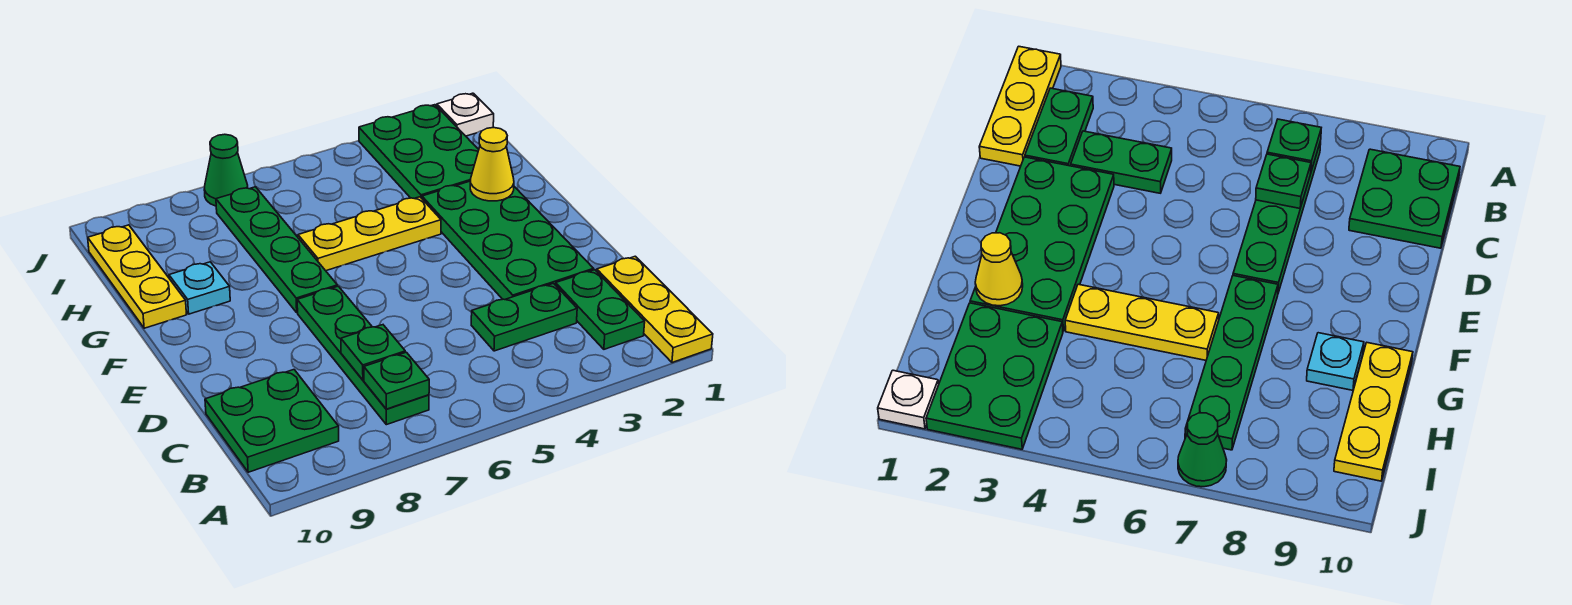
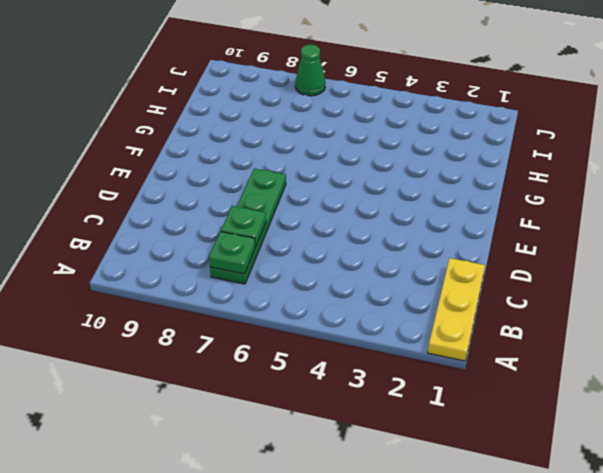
none -> green 1x2 plate [556,270,645,349]
none -> green 2x2 plate [205,370,339,472]
none -> green 1x2 plate [471,283,577,351]

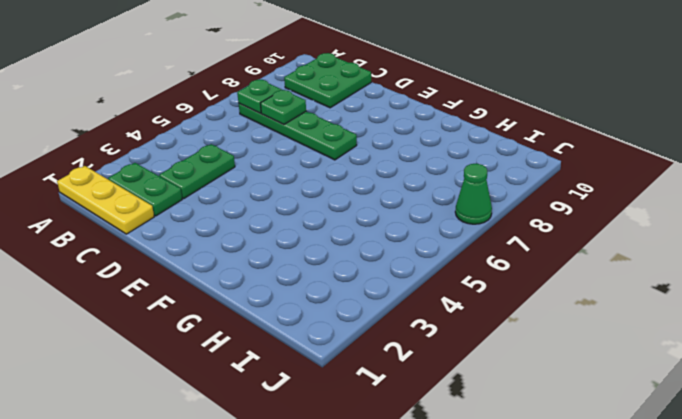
none -> green 2x4 plate [422,181,594,300]
none -> green 1x4 plate [216,187,337,313]
none -> yellow 1x3 plate [298,197,441,271]

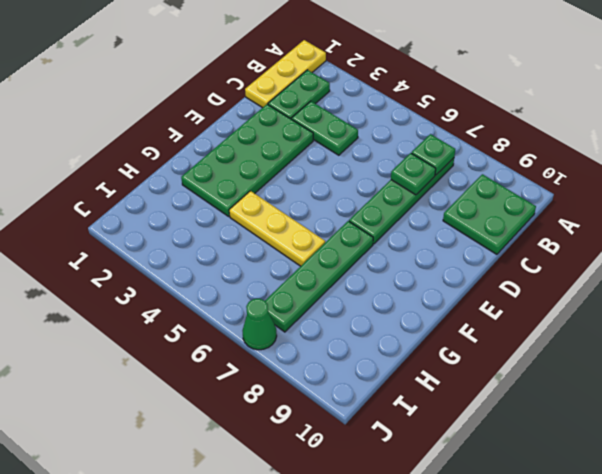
none -> cyan 1x1 plate [169,262,230,314]
none -> yellow 1x3 plate [88,225,186,328]
none -> green 2x3 plate [359,105,479,199]

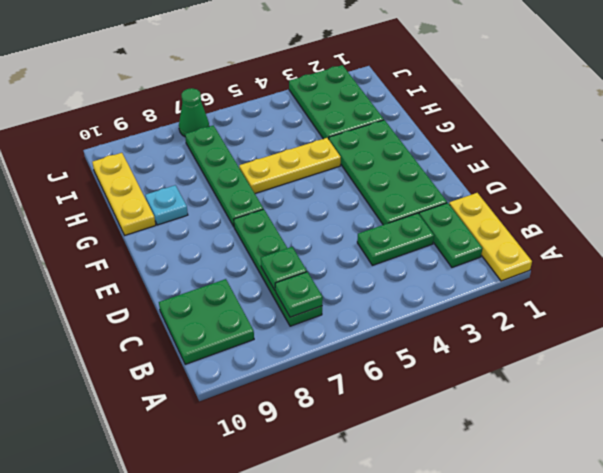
none -> white 1x1 plate [437,93,494,136]
none -> yellow 1x1 cone [470,128,514,201]

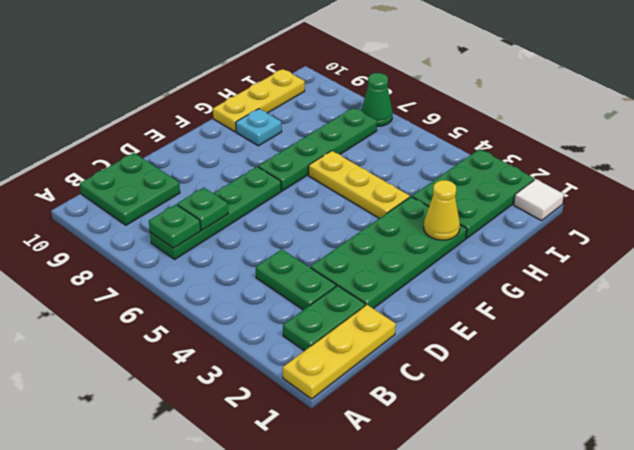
white 1x1 tile [514,179,564,221] -> white 1x1 plate [437,93,494,136]

